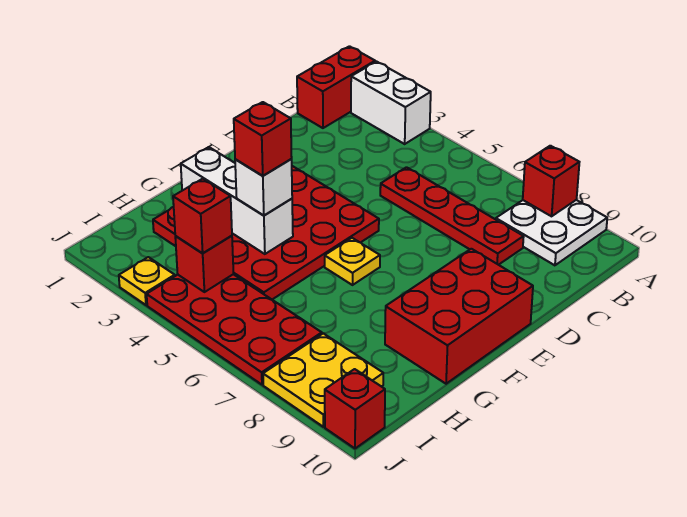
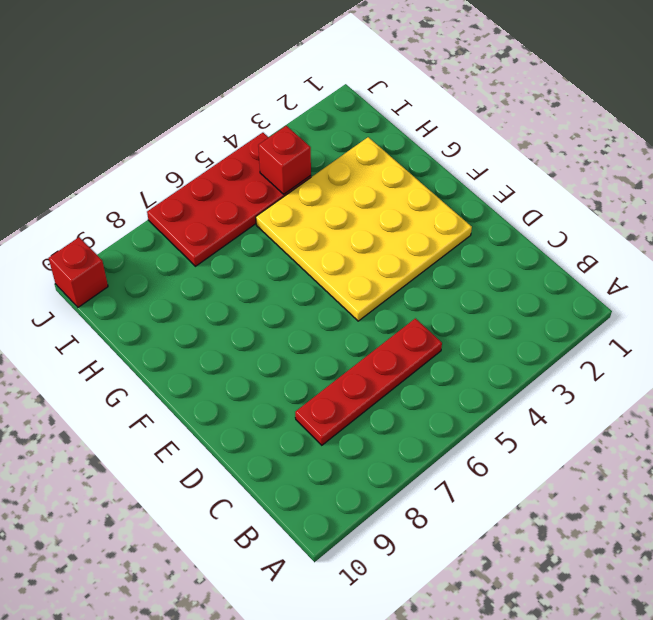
yellow 4x4 plate [256,137,472,321] -> red 4x4 plate [153,166,379,299]
none -> red 1x2 brick [297,46,375,128]
none -> white 1x2 brick [351,62,431,144]
none -> white 2x2 plate [496,200,607,265]

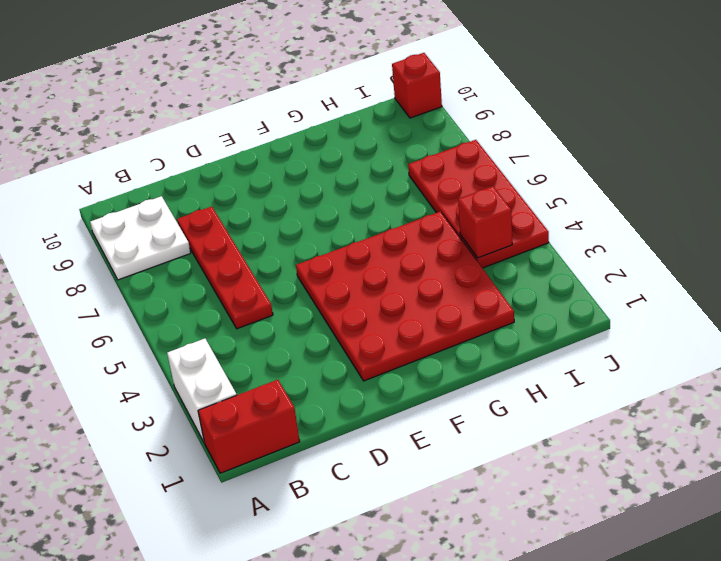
none -> red 2x3 brick [385,249,533,384]
none -> yellow 1x1 plate [325,238,380,285]
none -> yellow 2x2 plate [263,333,383,427]

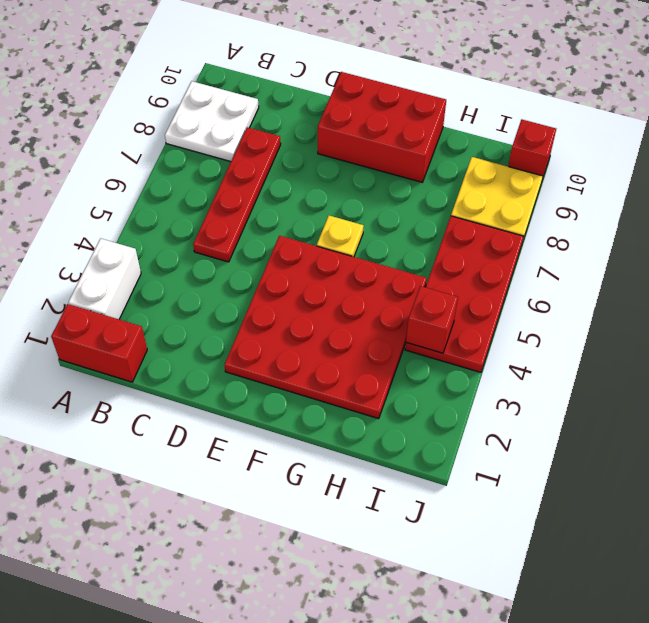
none -> yellow 1x1 plate [119,257,175,305]
none -> red 1x1 brick [523,146,579,216]
none -> white 1x3 brick [181,147,293,254]

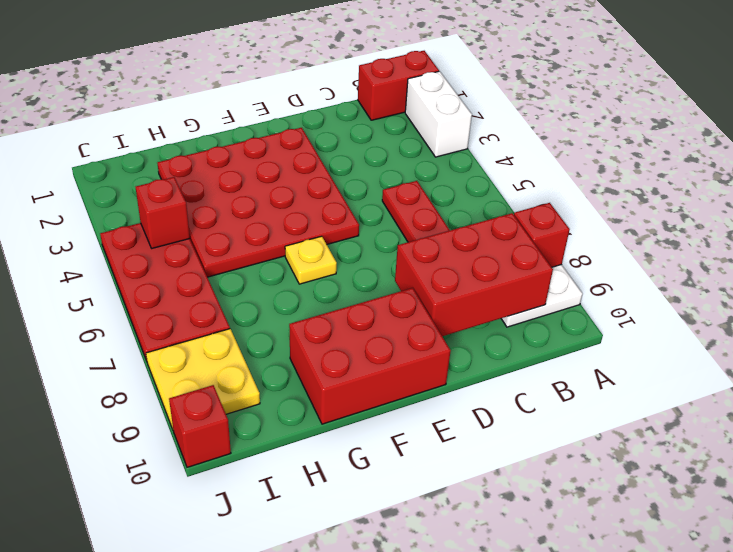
red 2x3 brick [395,213,553,336] -> none
none -> yellow 1x1 plate [119,257,175,305]
none -> white 1x3 brick [181,147,293,254]
none -> white 1x1 brick [235,159,292,216]

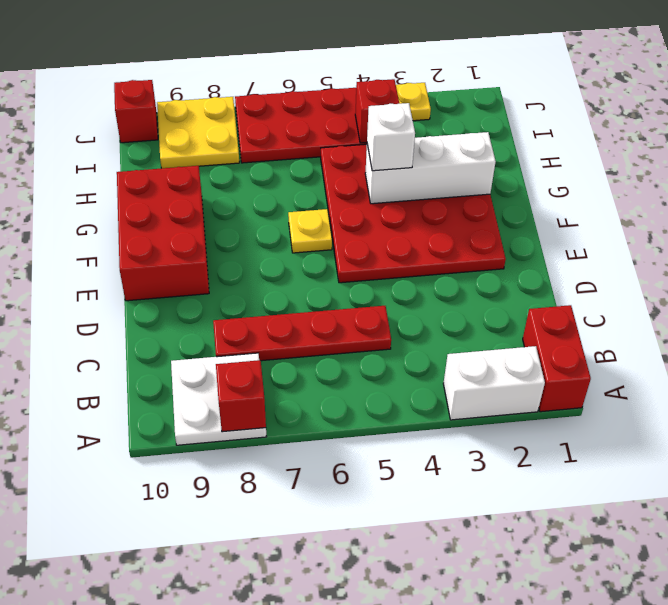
none -> red 1x1 brick [173,179,232,253]
none -> red 1x1 brick [234,102,292,176]

